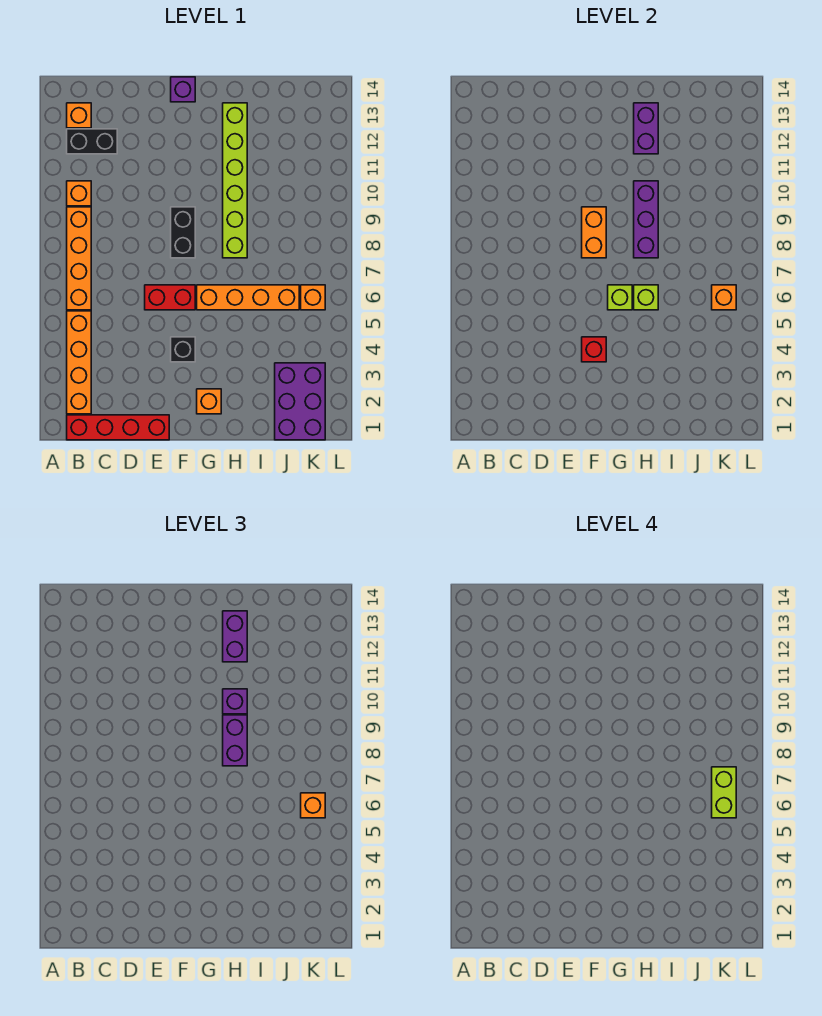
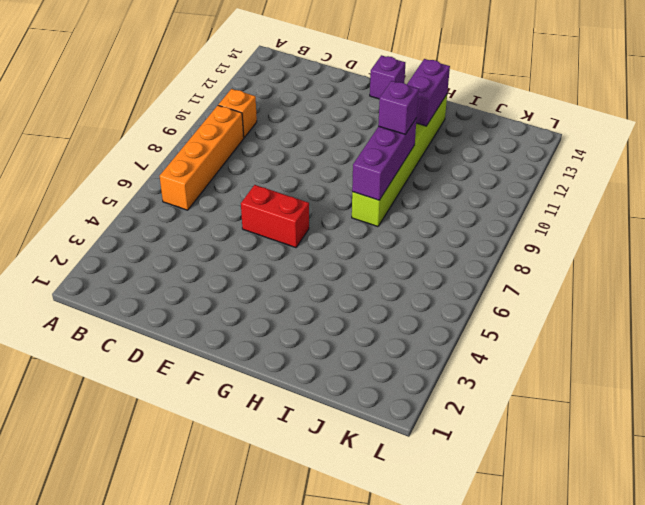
none -> red 1x4 brick [67,415,169,440]
none -> orange 1x4 brick [67,311,91,414]
none -> black 1x2 brick [67,129,117,154]

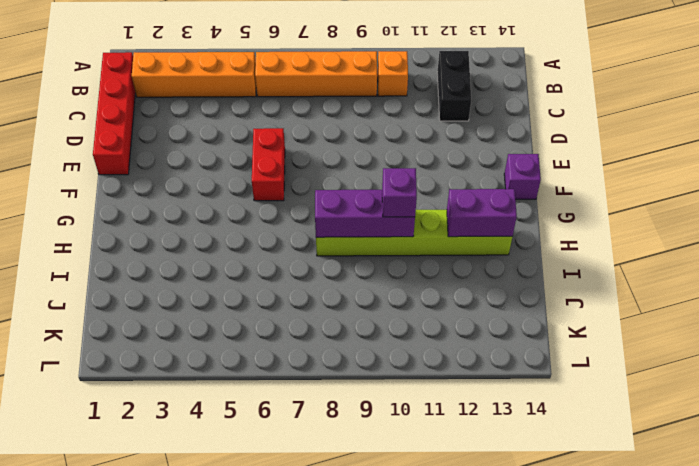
none -> orange 1x1 brick [67,103,91,128]
none -> black 1x1 brick [171,337,195,362]
none -> black 1x2 brick [171,207,195,258]

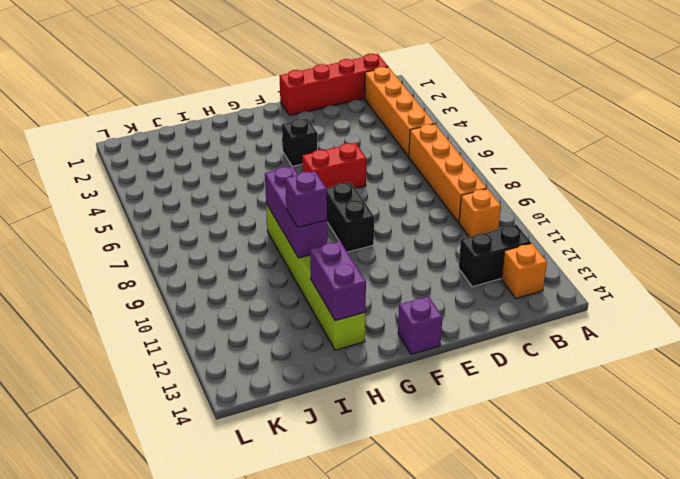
none -> orange 1x1 brick [197,389,221,414]
none -> orange 1x4 brick [197,285,299,310]
none -> purple 2x3 brick [275,363,325,440]

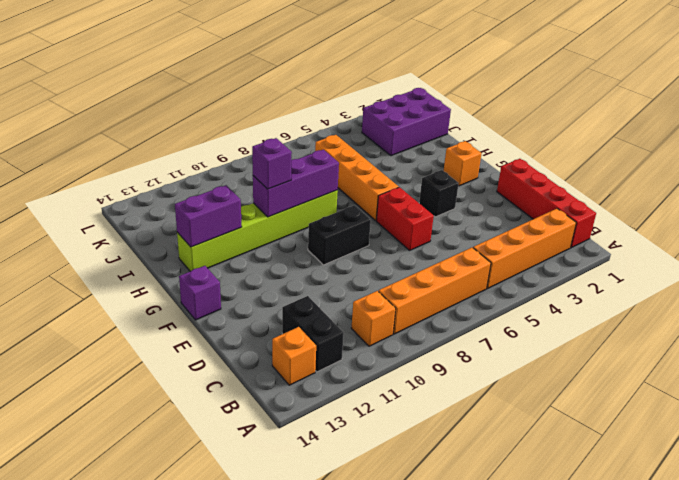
none -> orange 1x1 brick [301,285,325,310]
none -> red 1x1 brick [582,337,606,362]
none -> orange 1x2 brick [582,207,606,258]

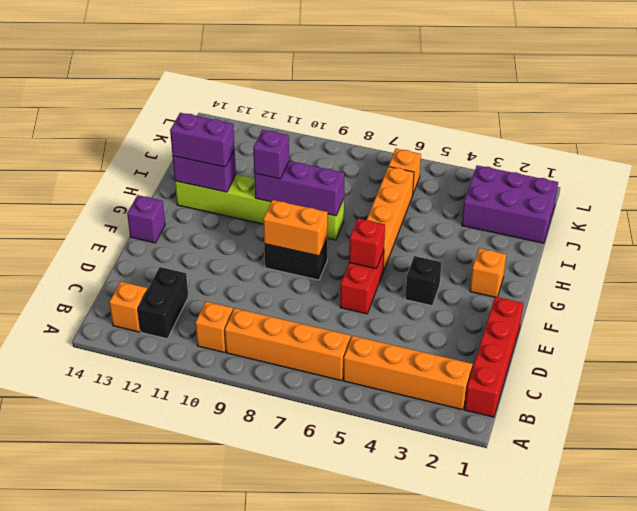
red 1x1 brick [349,218,385,269] -> red 1x1 brick moved to [582,337,606,362]
none -> lime 1x1 brick [608,285,632,310]
none -> lime 1x1 brick [634,285,658,310]
none -> orange 1x1 brick [712,285,736,310]

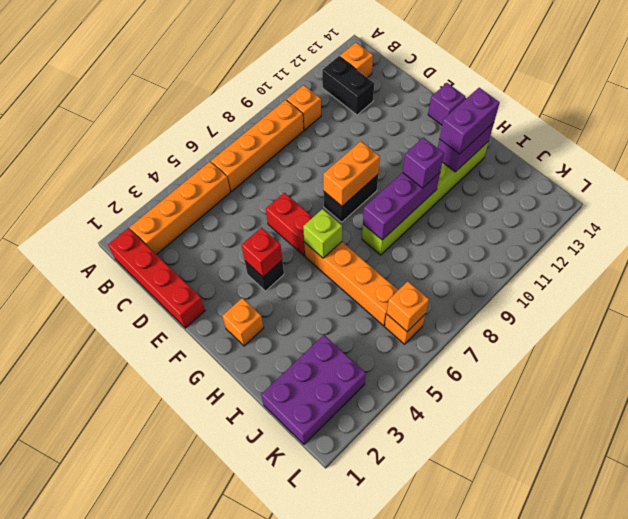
none -> lime 1x1 brick [634,285,658,310]
none -> purple 1x2 brick [223,715,247,766]
none -> orange 1x1 brick [301,793,325,818]

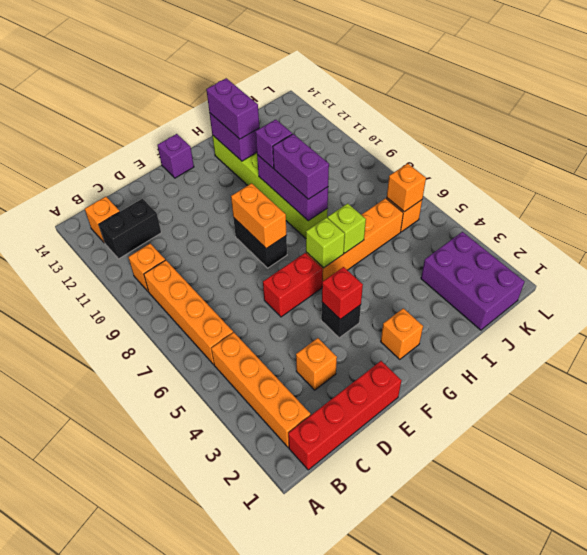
orange 1x1 brick [296,338,337,390] -> orange 1x1 brick moved to [301,793,325,818]
none -> lime 1x2 brick [712,767,736,818]

